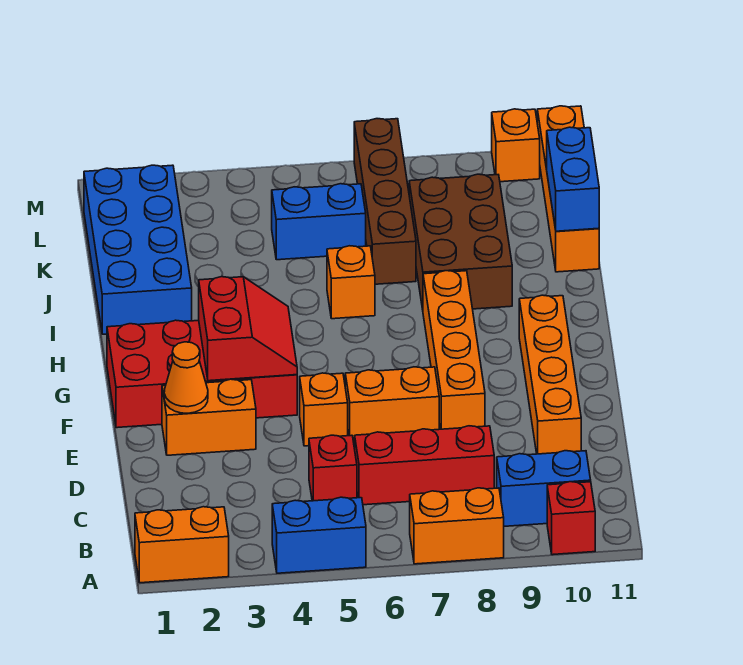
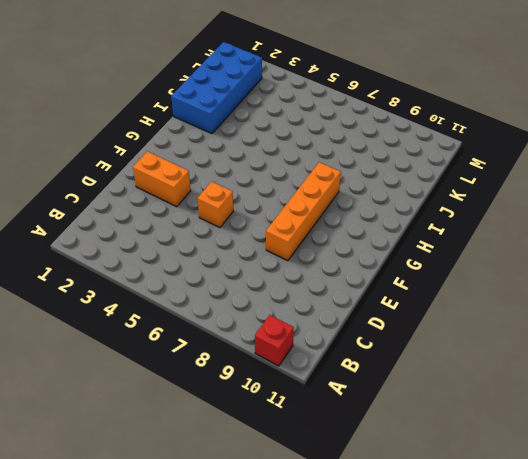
none -> orange 1x2 brick [135,507,229,583]
none -> blue 1x2 brick [272,497,366,573]
none -> orange 1x2 brick [410,488,504,564]

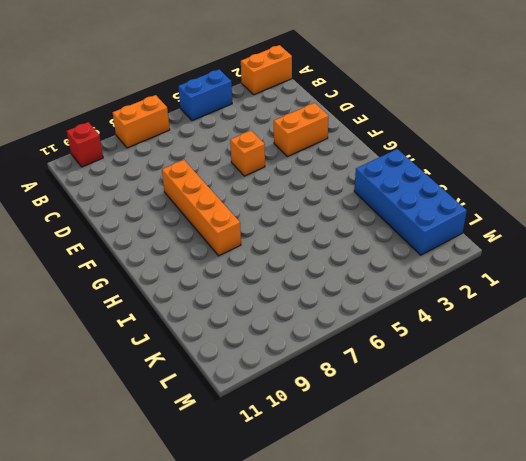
none -> blue 1x2 brick [497,451,591,526]
none -> red 1x1 brick [309,435,357,501]
none -> red 1x3 brick [355,426,494,505]

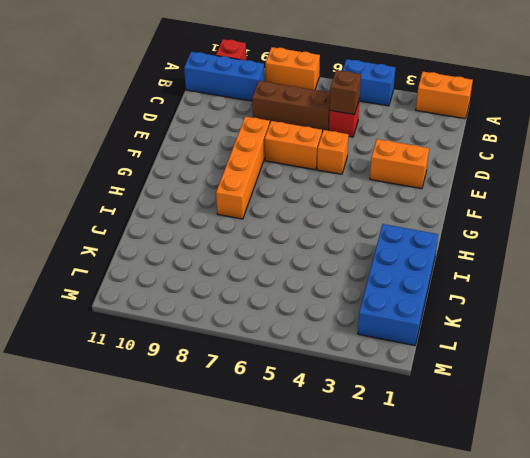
blue 1x3 brick [184,52,264,101] -> blue 1x2 brick [497,451,591,526]
brown 1x1 brick [330,70,361,114] -> none
brown 1x3 brick [252,81,330,132] -> red 1x3 brick [355,426,494,505]
none -> orange 1x4 brick [519,295,581,454]
none -> red 2x4 brick [107,320,297,428]
none -> orange 1x1 brick [327,246,375,319]

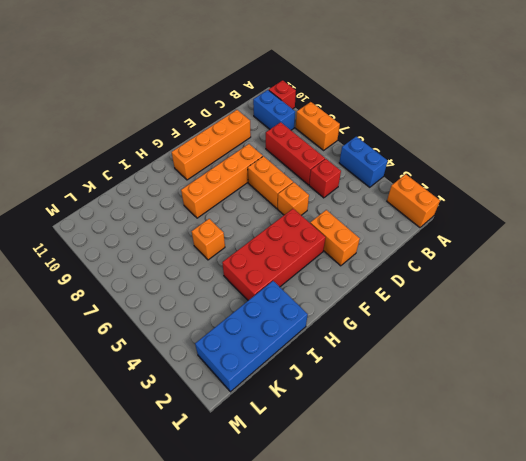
red 2x4 brick [222,209,326,300] -> red 2x4 brick turned to [107,320,297,428]
none -> brown 2x3 brick [409,174,512,310]
none -> brown 1x4 brick [354,119,416,284]
none -> orange 1x4 brick [537,106,599,272]

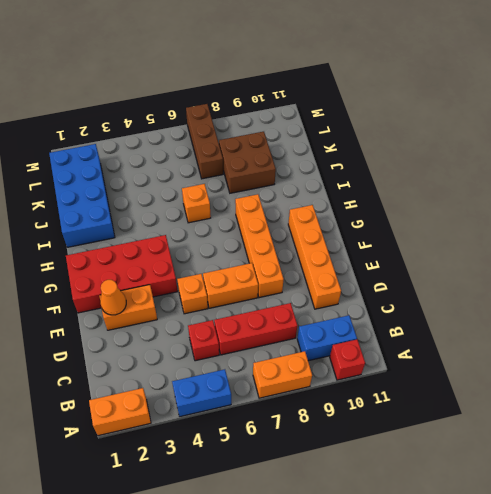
brown 2x2 brick [219,132,276,193] -> brown 2x3 brick [409,174,512,310]
brown 1x3 brick [186,104,223,179] -> brown 1x4 brick [354,119,416,284]
none -> orange 1x4 brick [537,106,599,272]
none -> blue 1x2 brick [272,184,366,260]
none -> orange 1x1 brick [492,109,540,182]

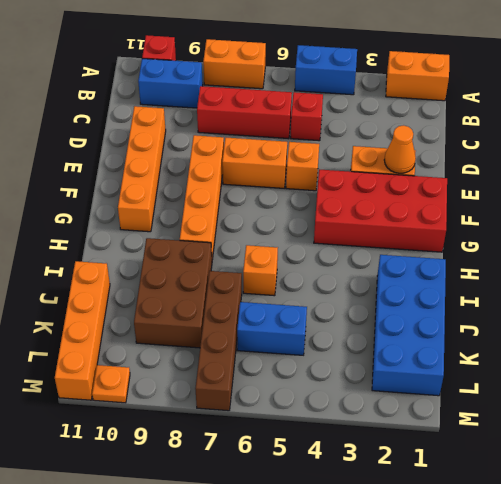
orange 1x1 plate [92,365,130,403] -> orange 1x1 brick [492,109,540,182]
none -> red 2x2 slope [199,277,297,381]
none -> blue 1x2 brick [547,127,599,231]

